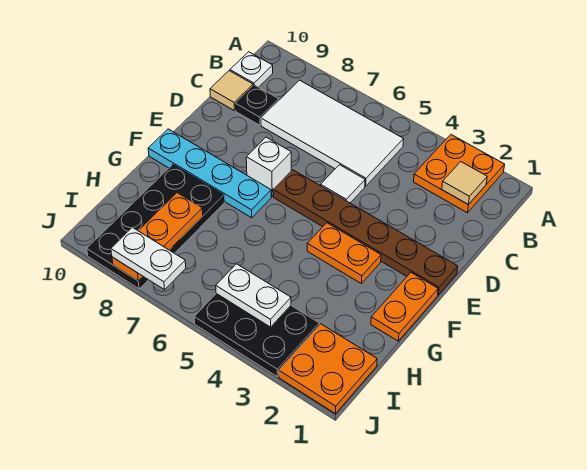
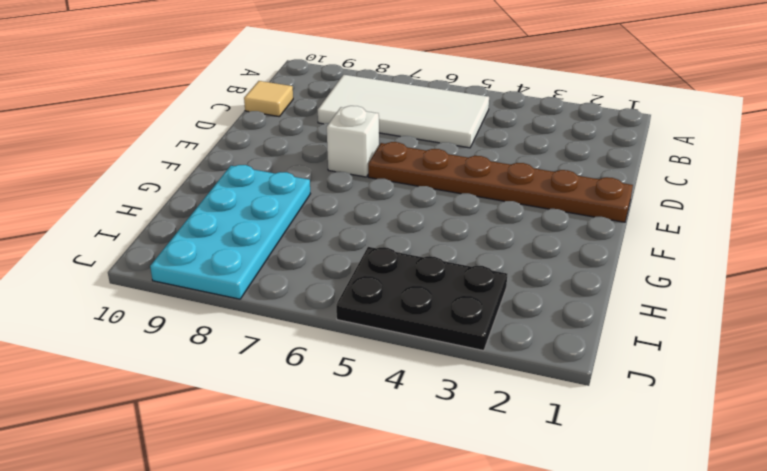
cyan 2x4 plate [150,165,310,299] -> black 2x4 plate [87,165,224,289]
none -> orange 2x2 plate [414,135,505,213]
none -> white 1x1 plate [230,52,273,87]
none -> black 1x1 plate [235,85,279,125]

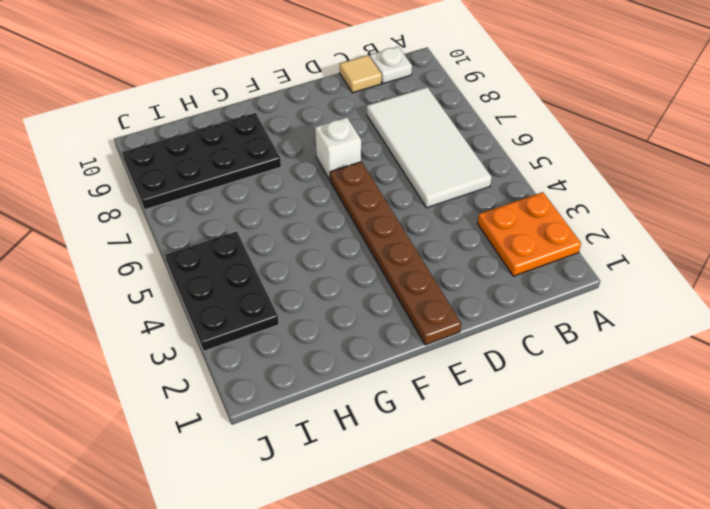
none -> black 1x1 plate [235,85,279,125]
none -> white 1x1 tile [321,165,365,203]
none -> orange 1x2 plate [371,273,438,341]

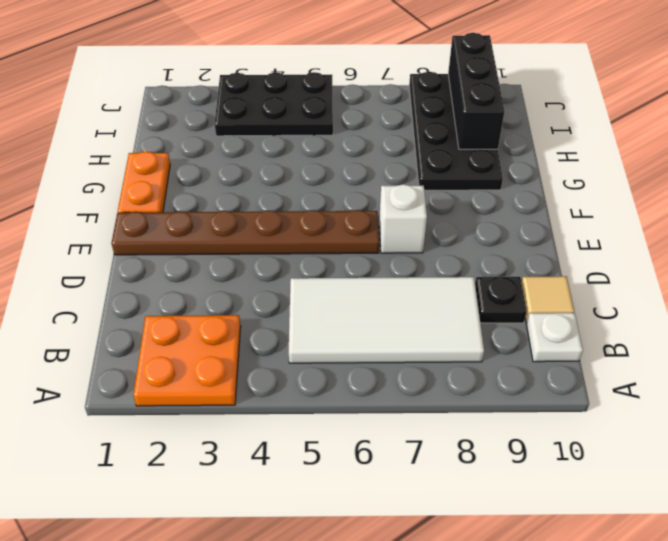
black 1x3 brick [448,33,504,149] -> none
none -> white 1x1 tile [321,165,365,203]
none -> orange 1x2 plate [307,223,381,283]
none -> cyan 1x4 plate [148,129,271,218]

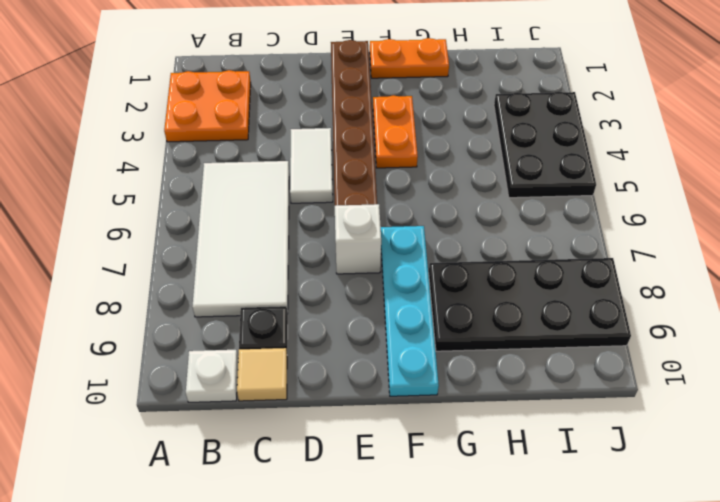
white 1x2 tile [290,128,333,203] -> white 1x1 tile [321,165,365,203]
none -> orange 2x2 plate [279,324,377,414]
none -> tan 1x1 tile [442,162,487,205]
none -> orange 1x3 plate [112,193,203,281]

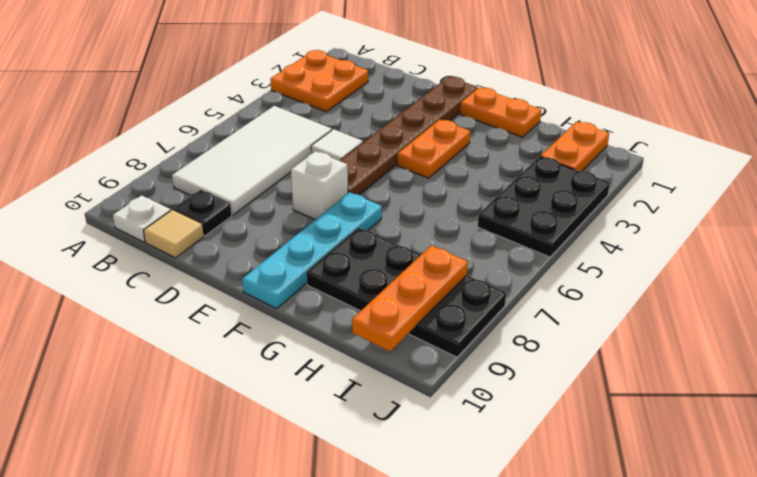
orange 1x2 plate [540,122,609,171] -> orange 2x2 plate [279,324,377,414]
orange 1x3 plate [352,246,468,351] -> orange 1x3 plate turned to [112,193,203,281]
none -> tan 1x1 tile [442,162,487,205]
none -> white 1x2 plate [216,264,291,327]
none -> white 1x2 plate [111,227,186,290]

